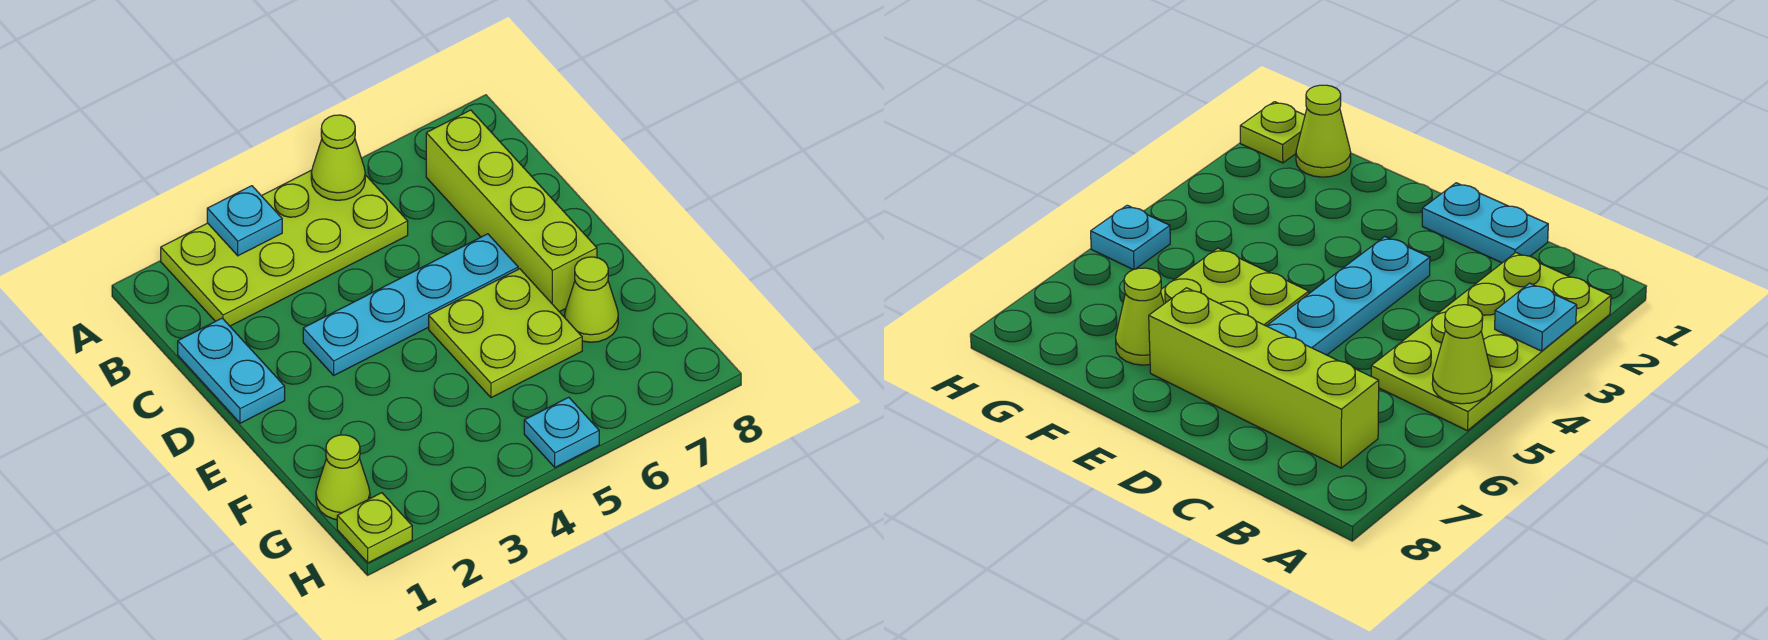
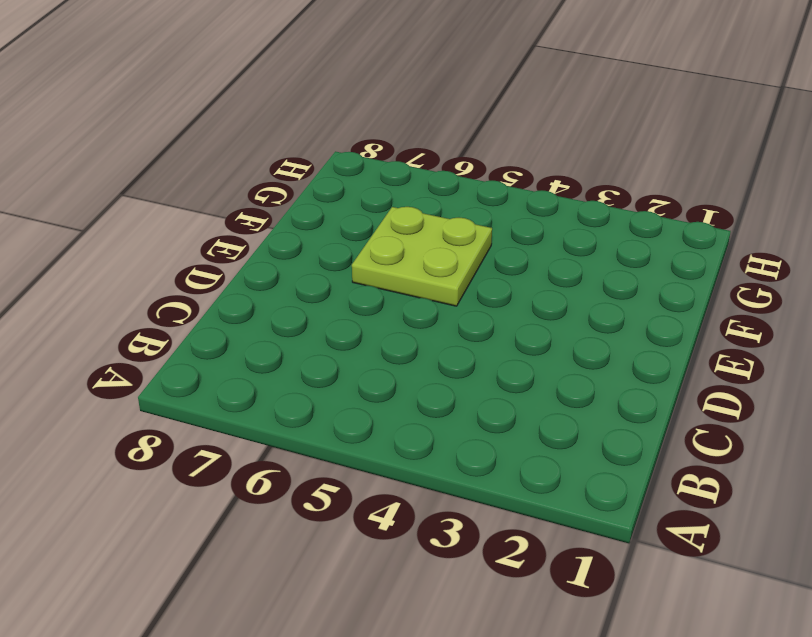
none -> lime 2x4 plate [161,170,408,326]
none -> lime 1x4 brick [426,110,597,312]

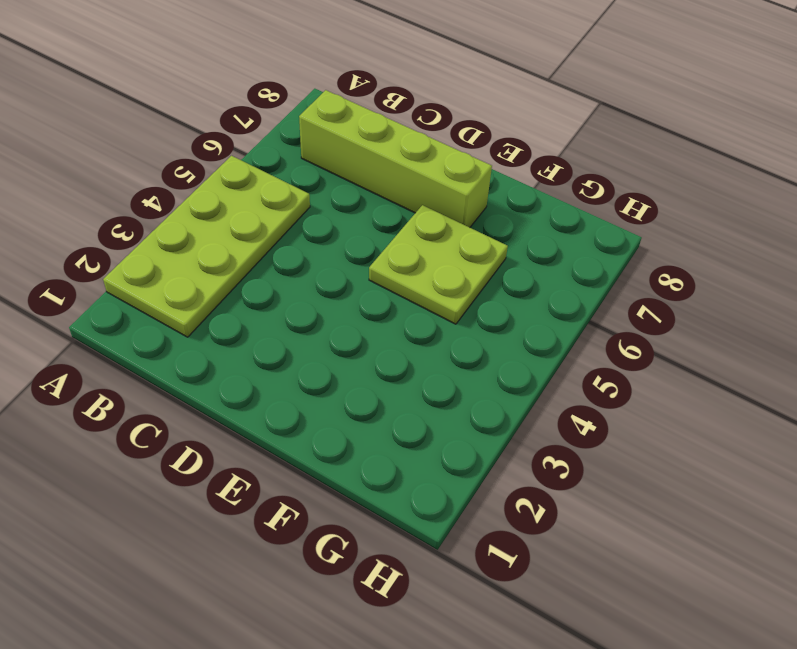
none -> cyan 1x2 plate [178,318,285,423]
none -> cyan 1x4 plate [303,234,518,375]

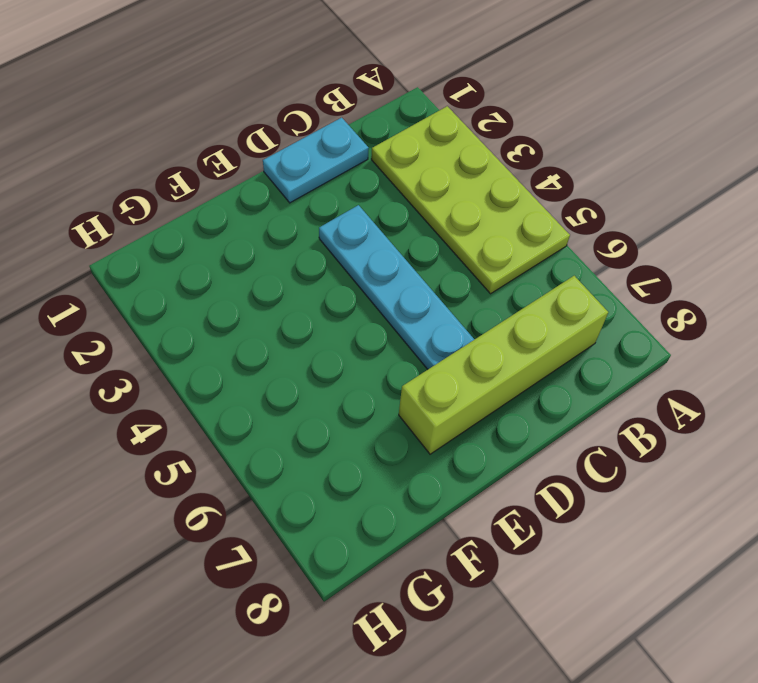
none -> lime 2x2 plate [429,269,582,398]
none -> lime 1x1 cone [565,257,618,342]

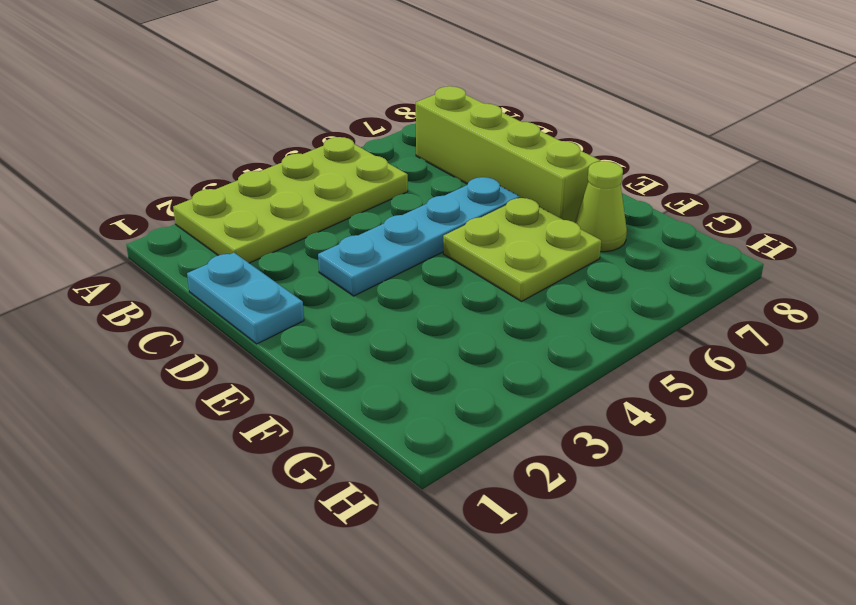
none -> lime 1x1 cone [316,435,370,520]
none -> lime 1x1 plate [337,493,412,563]

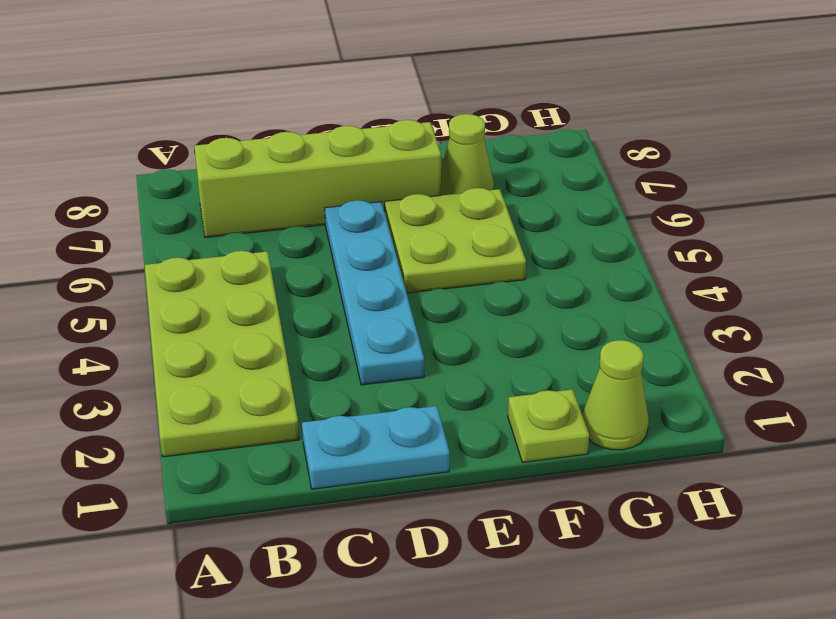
lime 1x1 plate [508,389,589,462] -> lime 1x1 plate moved to [337,493,412,563]
none -> cyan 1x1 plate [524,397,599,467]
none -> cyan 1x1 plate [207,186,282,256]

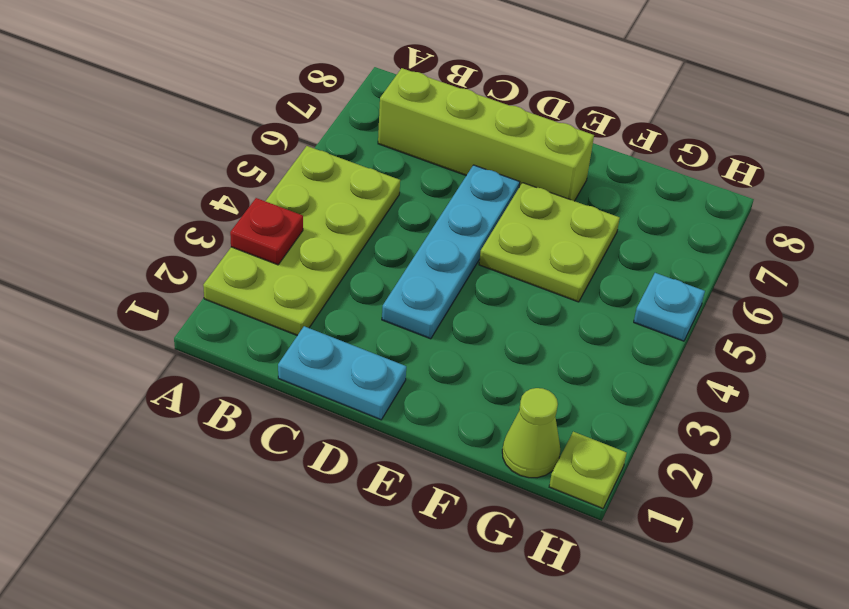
red 1x1 plate [230,198,303,265] -> cyan 1x1 plate [207,186,282,256]
none -> lime 1x1 cone [565,257,618,342]
none -> lime 1x1 cone [311,115,365,200]

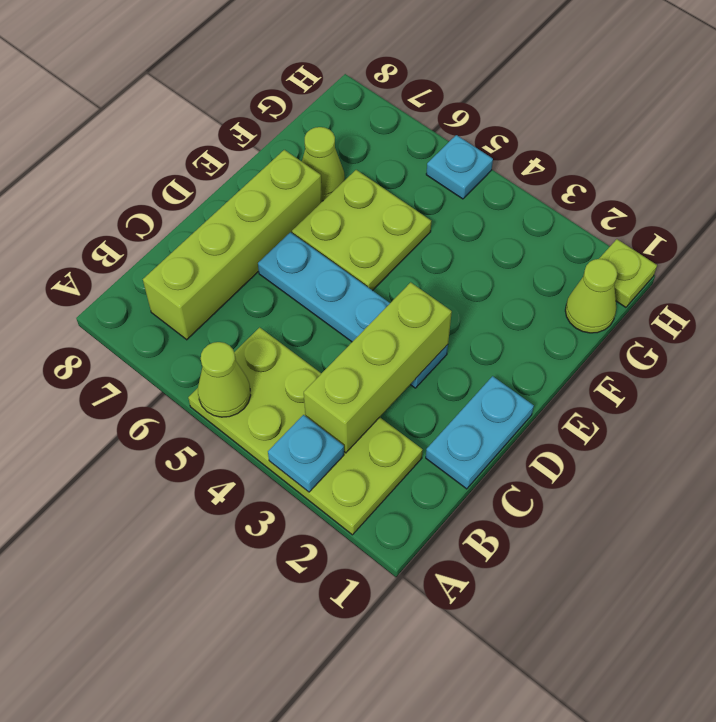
lime 1x3 brick [304,282,452,453] -> none

